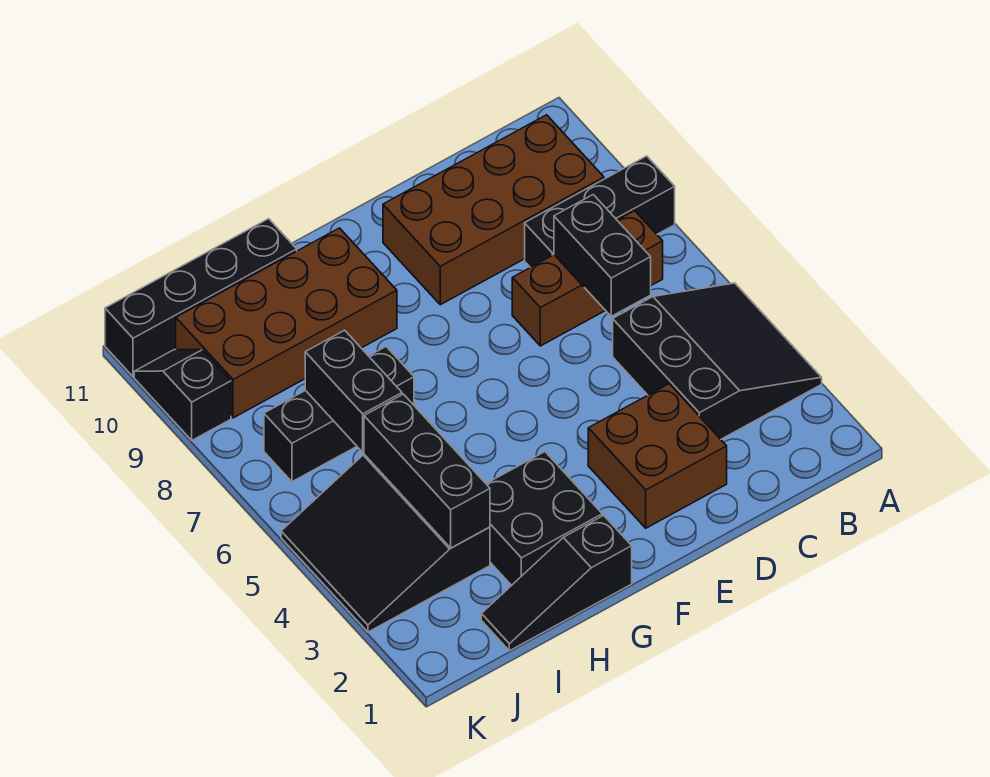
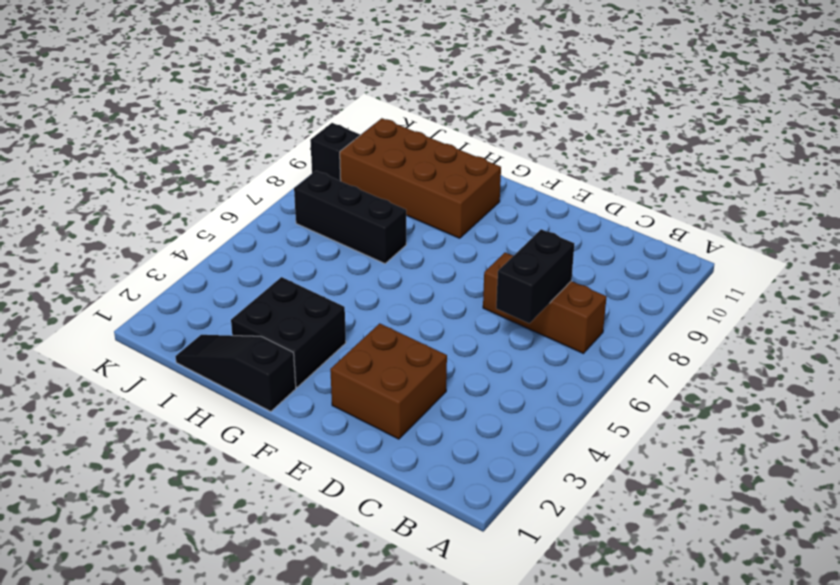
none -> black 3x3 slope [613,283,822,439]
none -> black 1x3 brick [525,156,675,267]
none -> brown 2x4 brick [383,115,604,305]

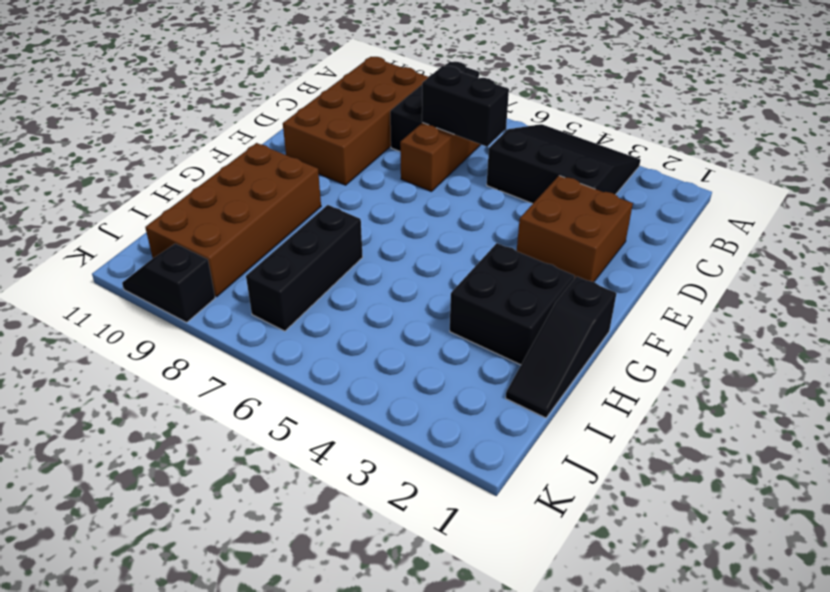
none -> black 1x4 brick [105,219,297,377]
none -> black 3x3 slope [281,455,490,632]
none -> black 1x3 brick [364,394,490,548]

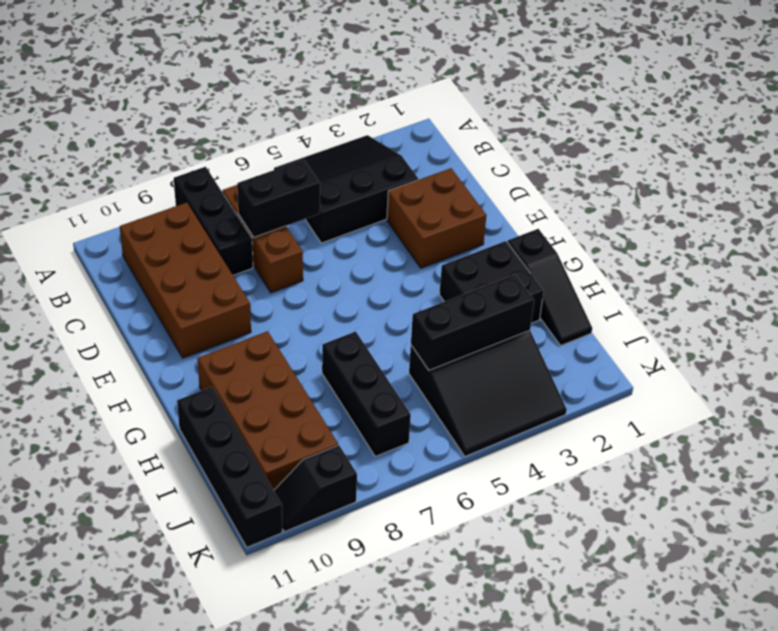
none -> black 1x2 brick [305,330,402,452]

